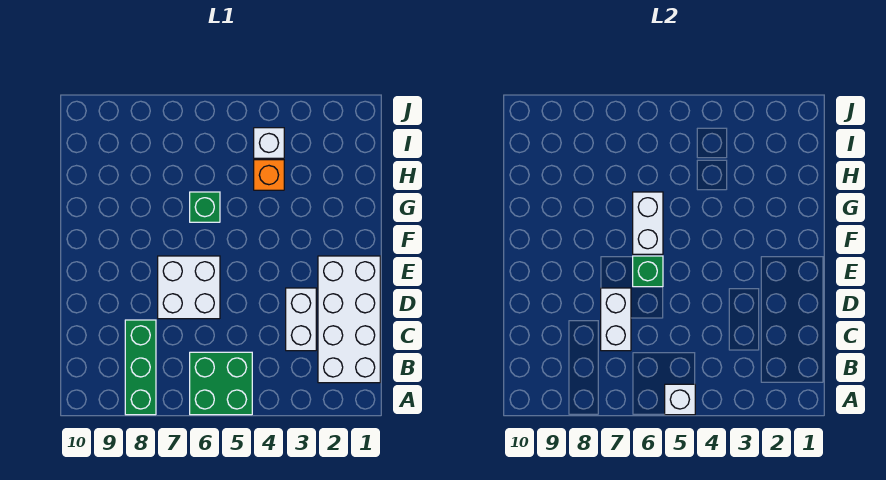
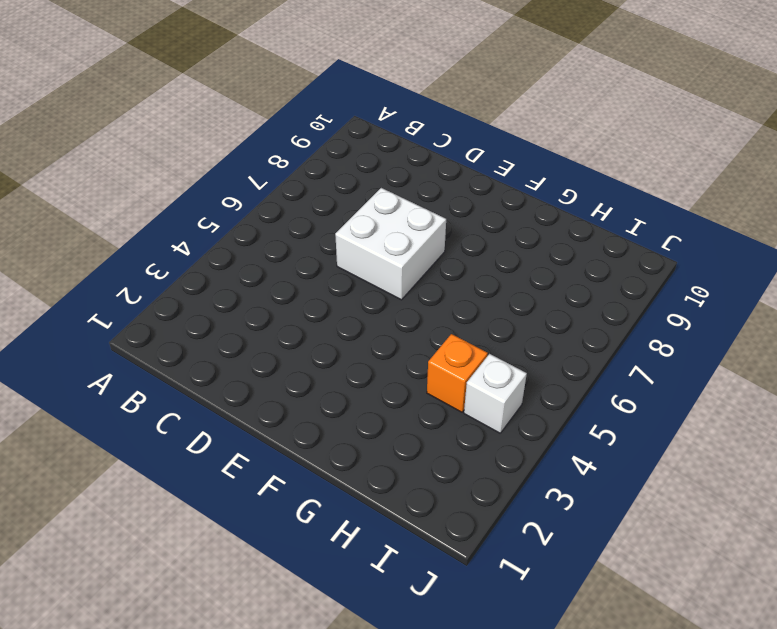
none -> green 2x2 brick [190,352,252,415]
none -> green 1x3 brick [125,320,156,415]
none -> white 2x4 brick [318,256,380,383]

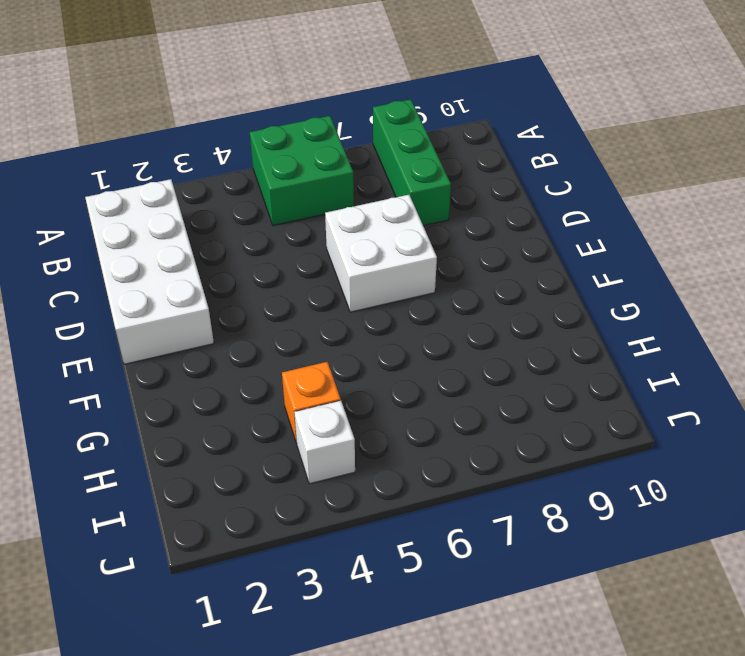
none -> white 1x2 brick [286,288,316,351]
none -> green 1x1 brick [190,192,220,222]
none -> white 1x1 brick [665,384,695,415]

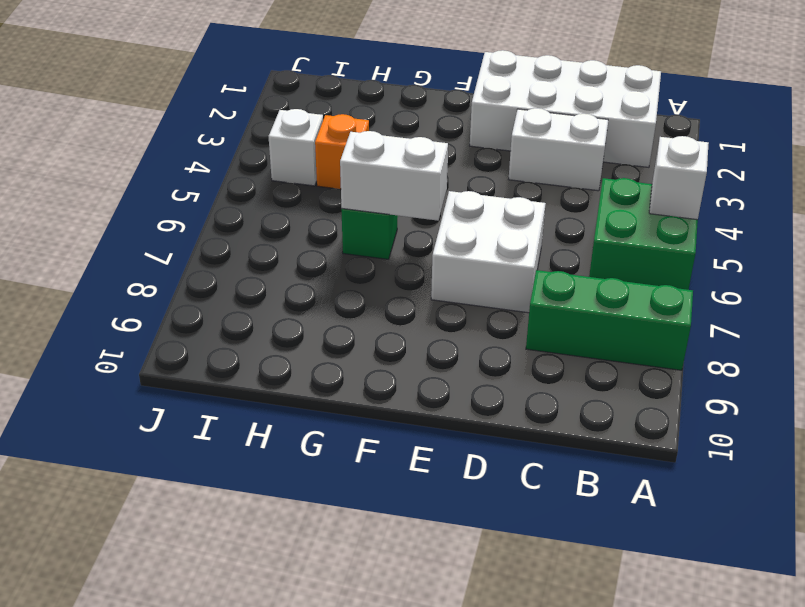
none -> white 1x2 brick [601,288,631,351]
none -> green 1x1 brick [633,256,663,287]

